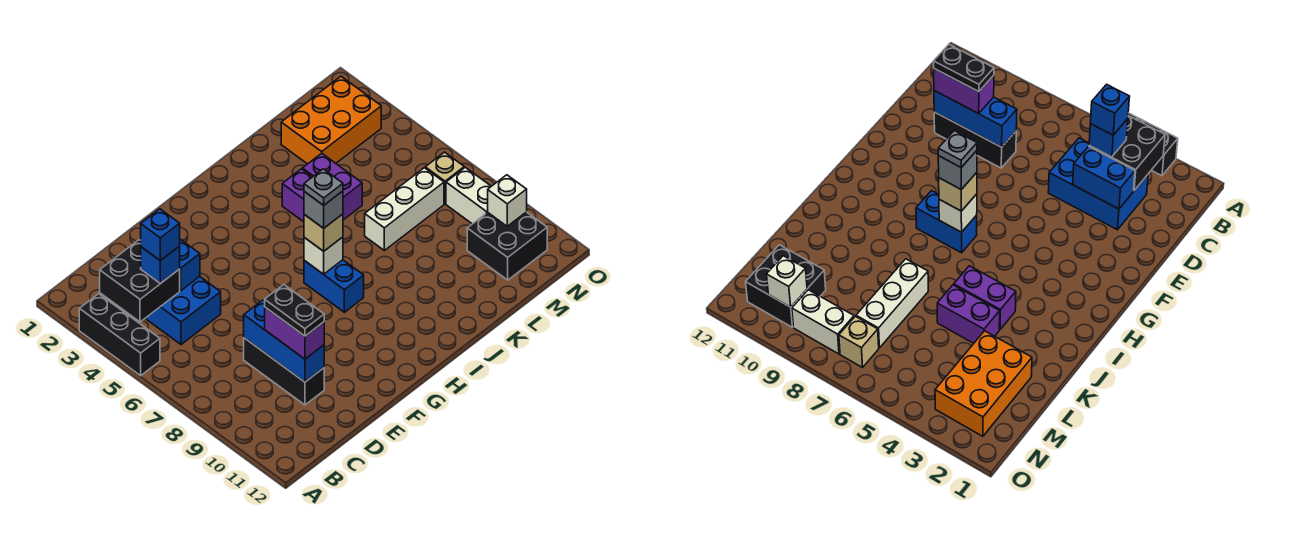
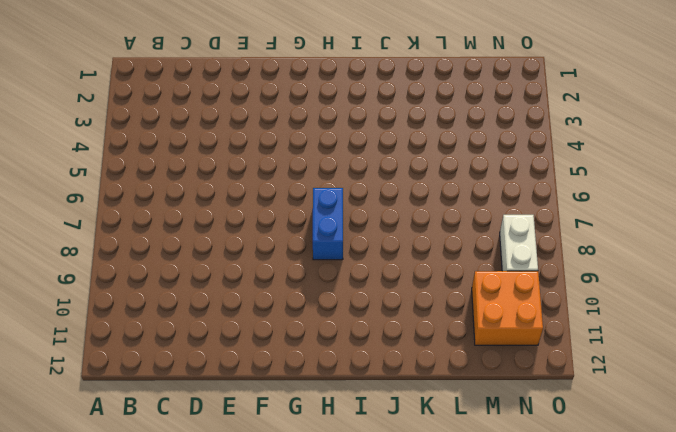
orange 2x2 brick [472,271,543,345] -> black 2x2 brick [467,212,547,280]
none -> black 1x3 brick [79,294,160,376]
none -> blue 2x3 brick [145,277,221,345]
none -> black 1x3 brick [244,338,324,405]

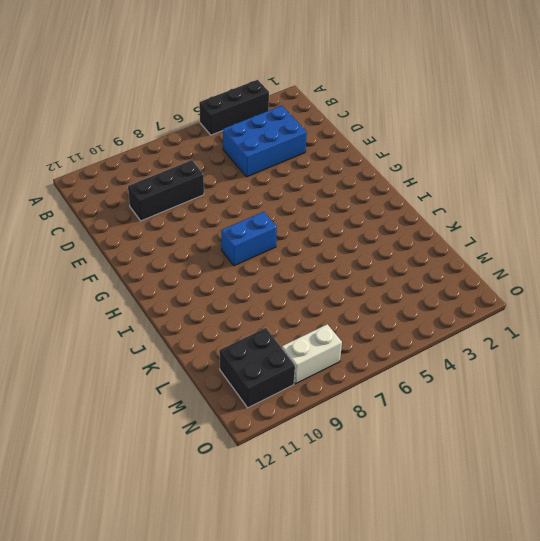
none -> purple 1x2 brick [282,169,312,222]
none -> purple 1x2 brick [302,153,362,220]
none -> white 1x3 brick [365,168,444,250]

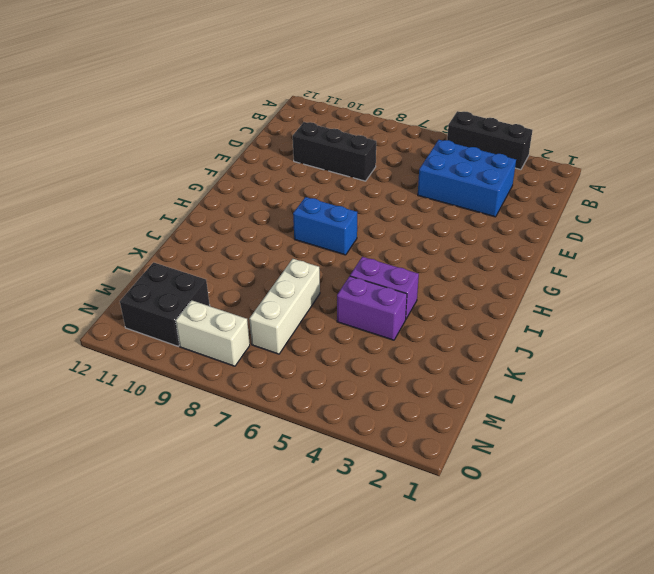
none -> orange 2x3 brick [281,76,381,164]
none -> tan 1x1 brick [425,152,464,204]
none -> black 2x2 brick [100,240,180,322]

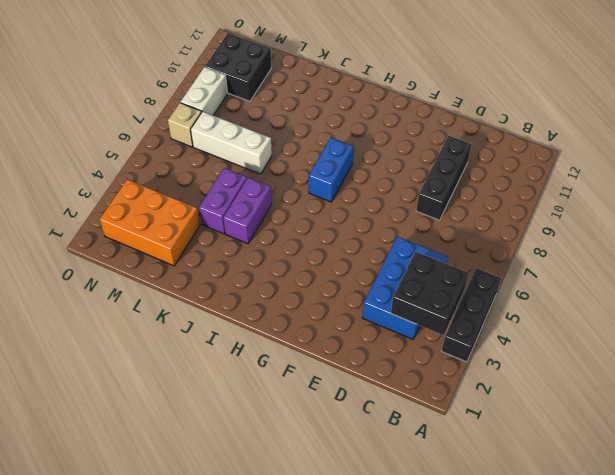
none -> blue 1x2 brick [140,239,200,291]
none -> blue 1x3 brick [244,300,324,382]
none -> white 1x1 brick [304,237,343,274]

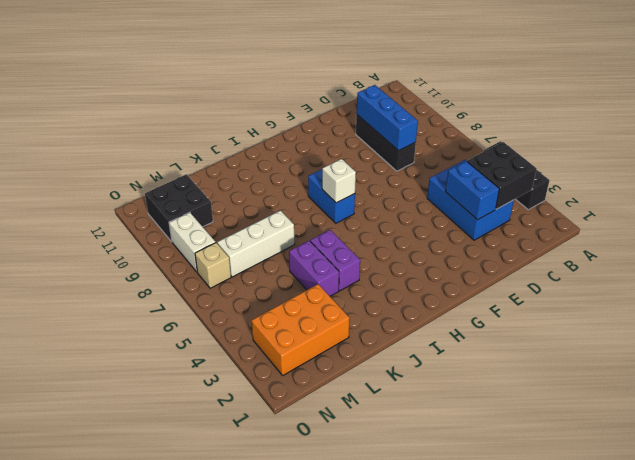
none -> white 1x1 brick [488,175,527,226]
none -> blue 1x1 brick [141,246,180,284]
none -> purple 1x2 brick [265,307,324,359]

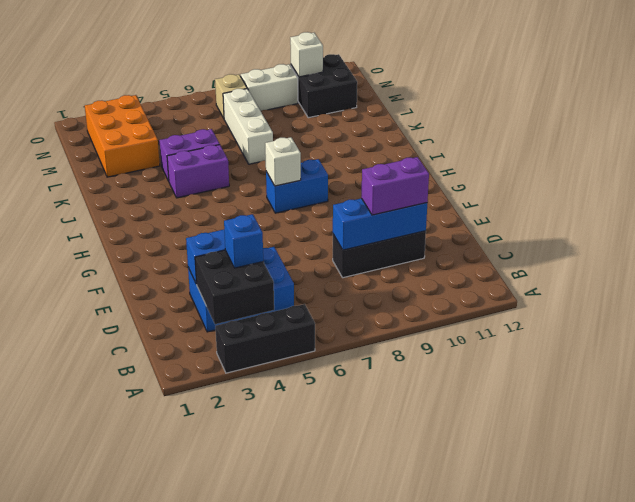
none -> tan 1x1 brick [304,214,343,251]
none -> blue 1x1 brick [140,209,180,261]
none -> black 1x2 plate [265,285,324,336]

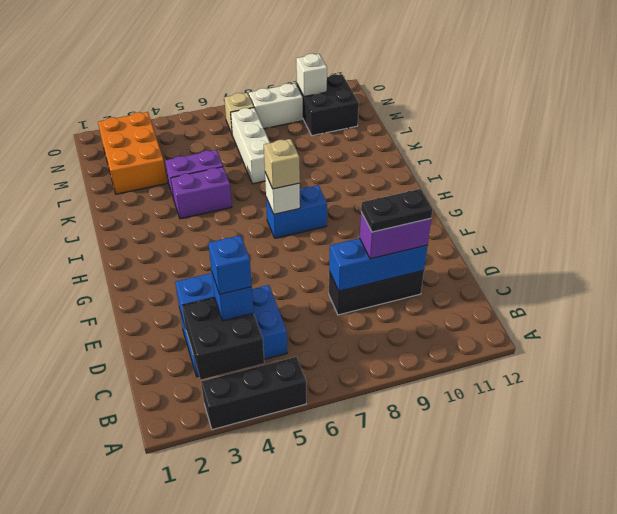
none -> grey 1x1 brick [304,191,343,228]
none -> grey 1x1 plate [304,169,343,205]

